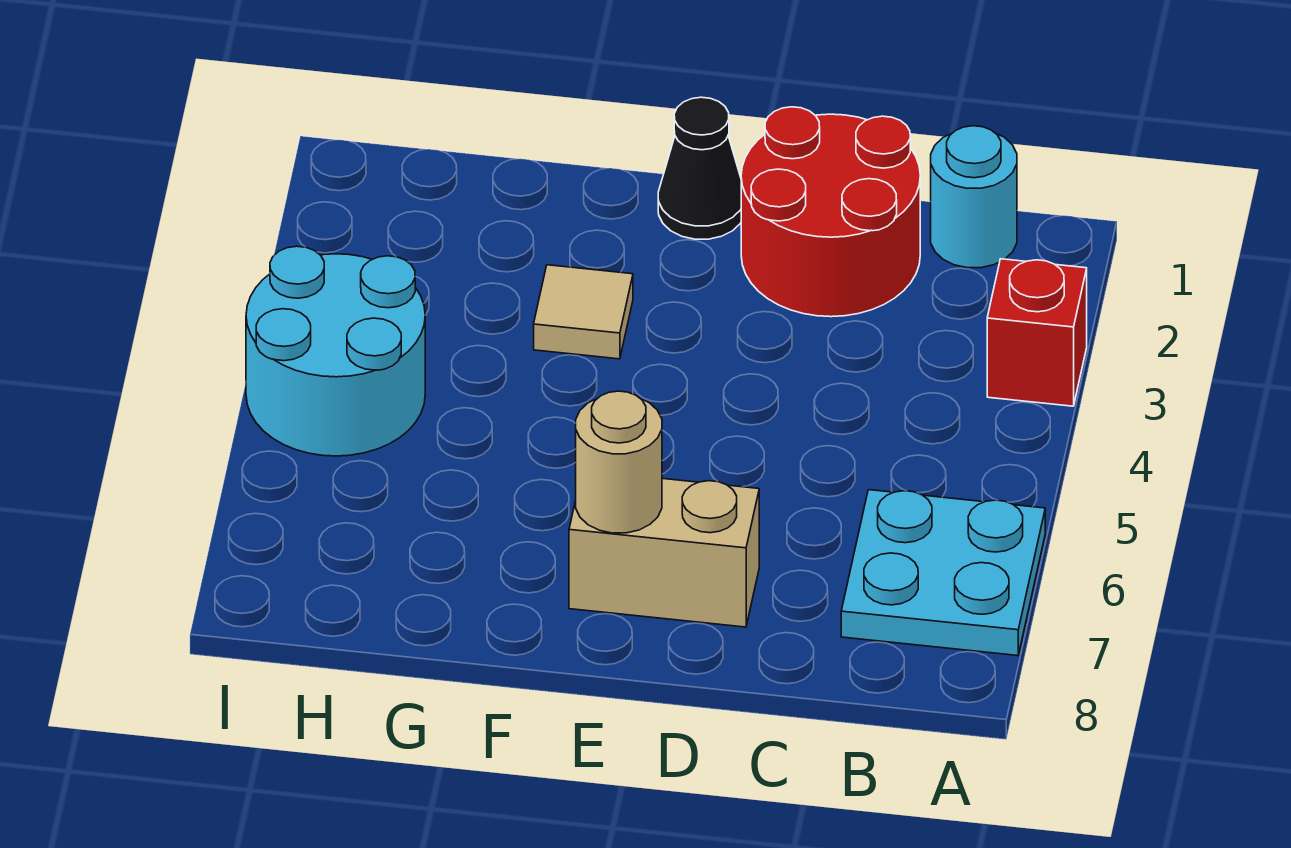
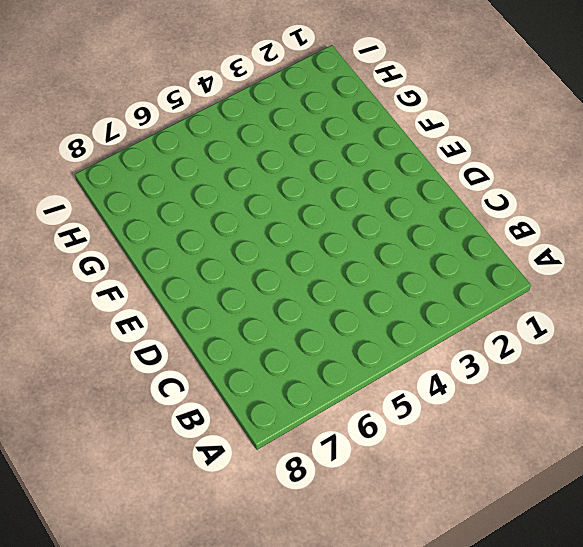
none -> red 1x1 brick [987,259,1087,406]
none -> cyan 2x2 plate [841,490,1045,656]

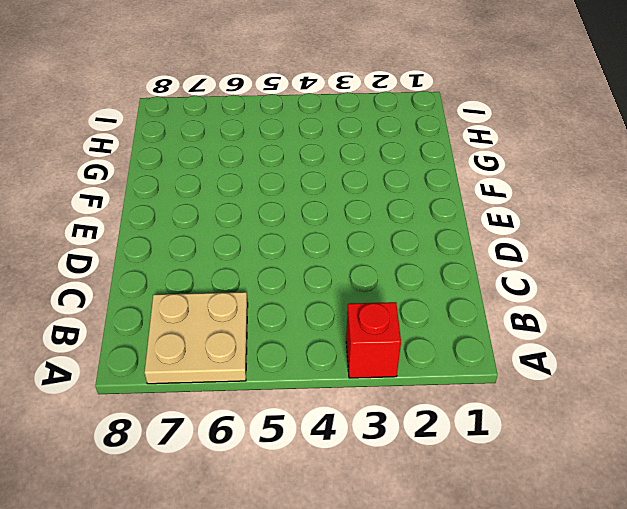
tan 2x2 plate [144,292,248,384] -> cyan 2x2 plate [841,490,1045,656]
none -> cyan 1x1 round brick [931,126,1017,268]
none -> red 2x2 round brick [741,107,920,317]

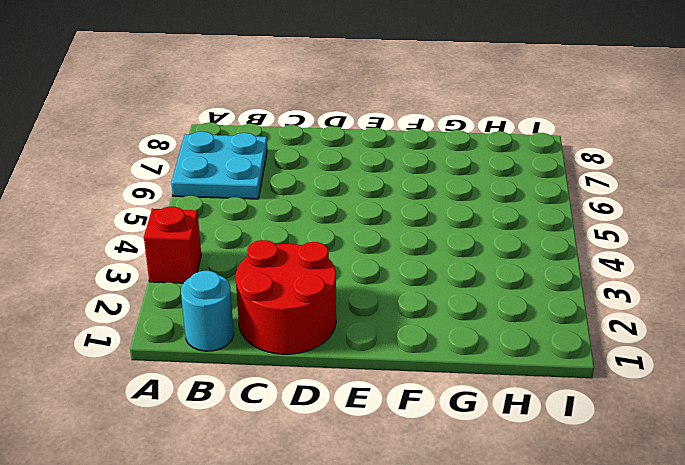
none -> tan 1x2 brick [569,479,759,627]
none -> black 1x1 cone [658,97,741,239]

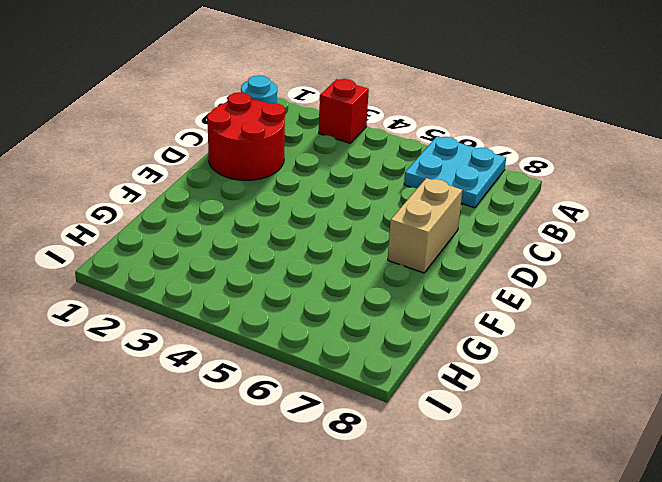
none -> black 1x1 cone [658,97,741,239]
none -> tan 1x1 tile [534,265,633,359]

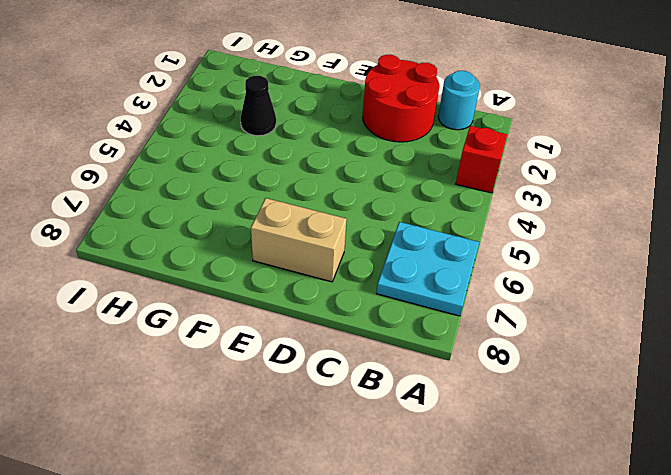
black 1x1 cone [241,76,276,136] -> black 1x1 cone moved to [658,97,741,239]
none -> tan 1x1 tile [534,265,633,359]
none -> cyan 2x2 round brick [246,246,425,456]

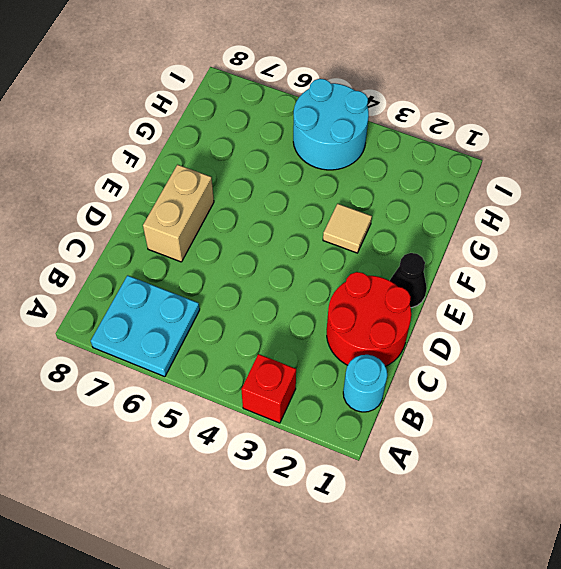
none -> tan 1x1 round brick [576,391,662,533]

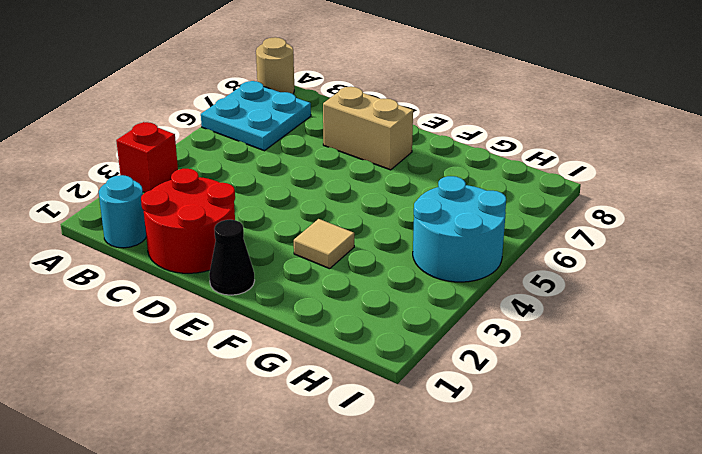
tan 1x1 round brick [256,37,294,94] -> tan 1x1 round brick moved to [576,391,662,533]

